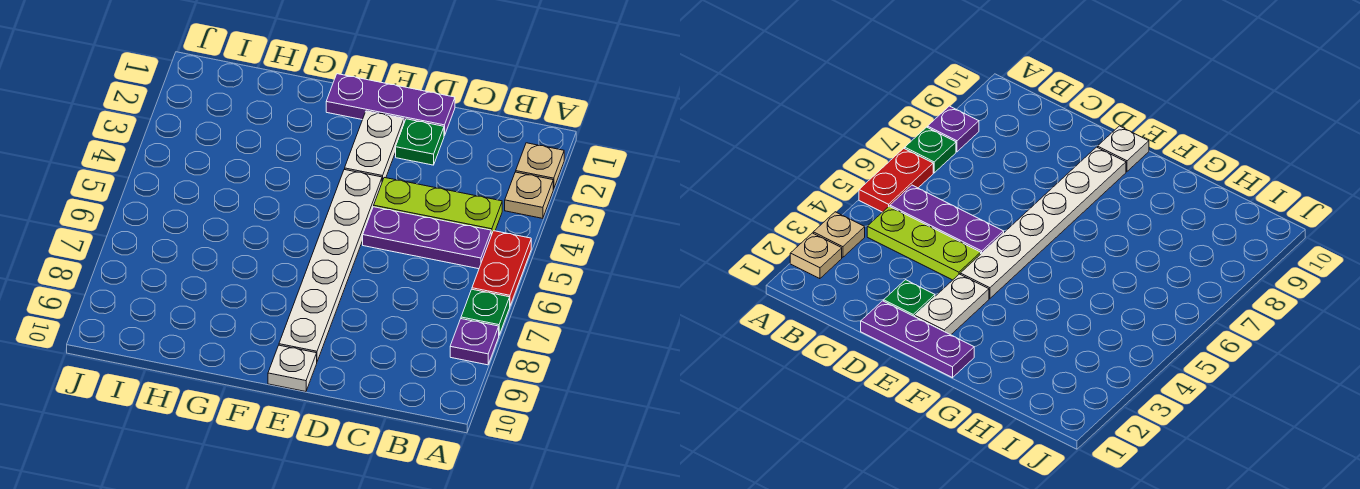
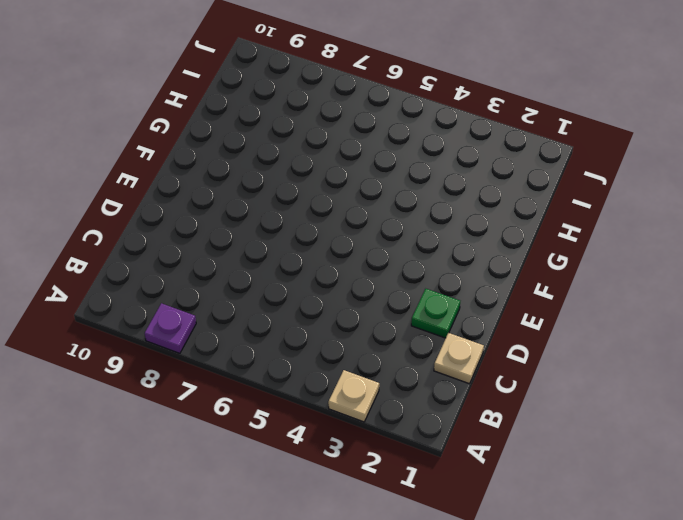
tan 1x1 plate [434,333,484,384] -> tan 1x1 plate moved to [516,143,564,189]
none -> red 1x2 plate [472,231,531,305]
none -> green 1x1 plate [461,289,510,335]
none -> lime 1x3 plate [374,178,502,235]

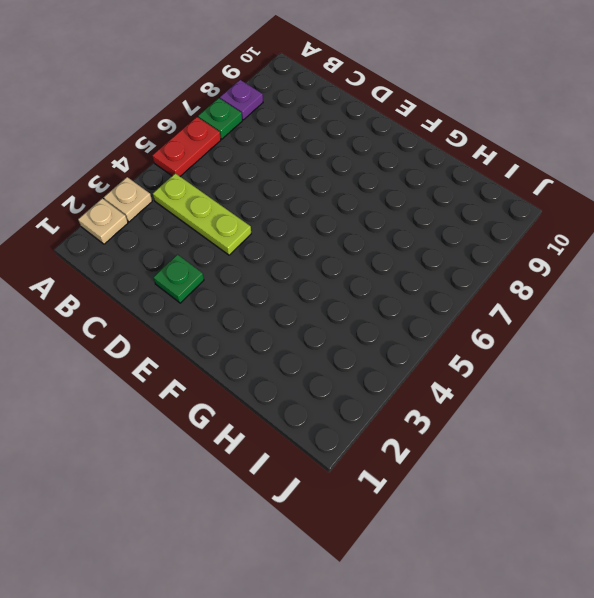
none -> purple 1x3 plate [363,207,491,269]
none -> purple 1x3 plate [326,74,455,136]
none -> white 1x2 plate [345,111,404,182]

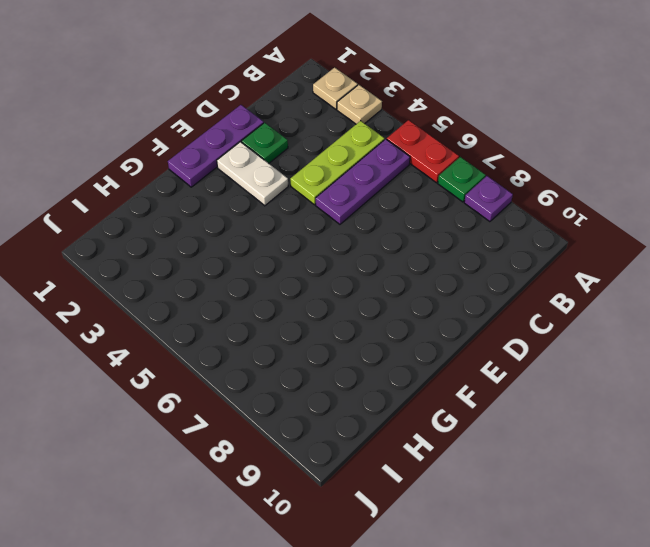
none -> white 1x6 plate [279,169,382,361]
none -> white 1x1 plate [268,345,317,392]

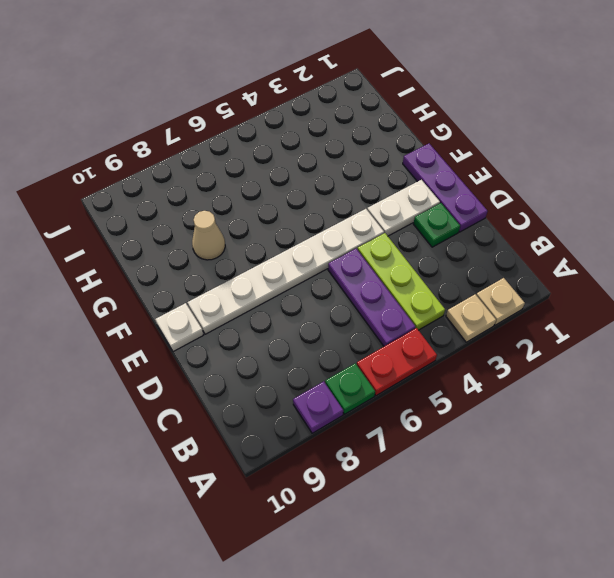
tan 1x1 cone [192,211,225,260] -> none

